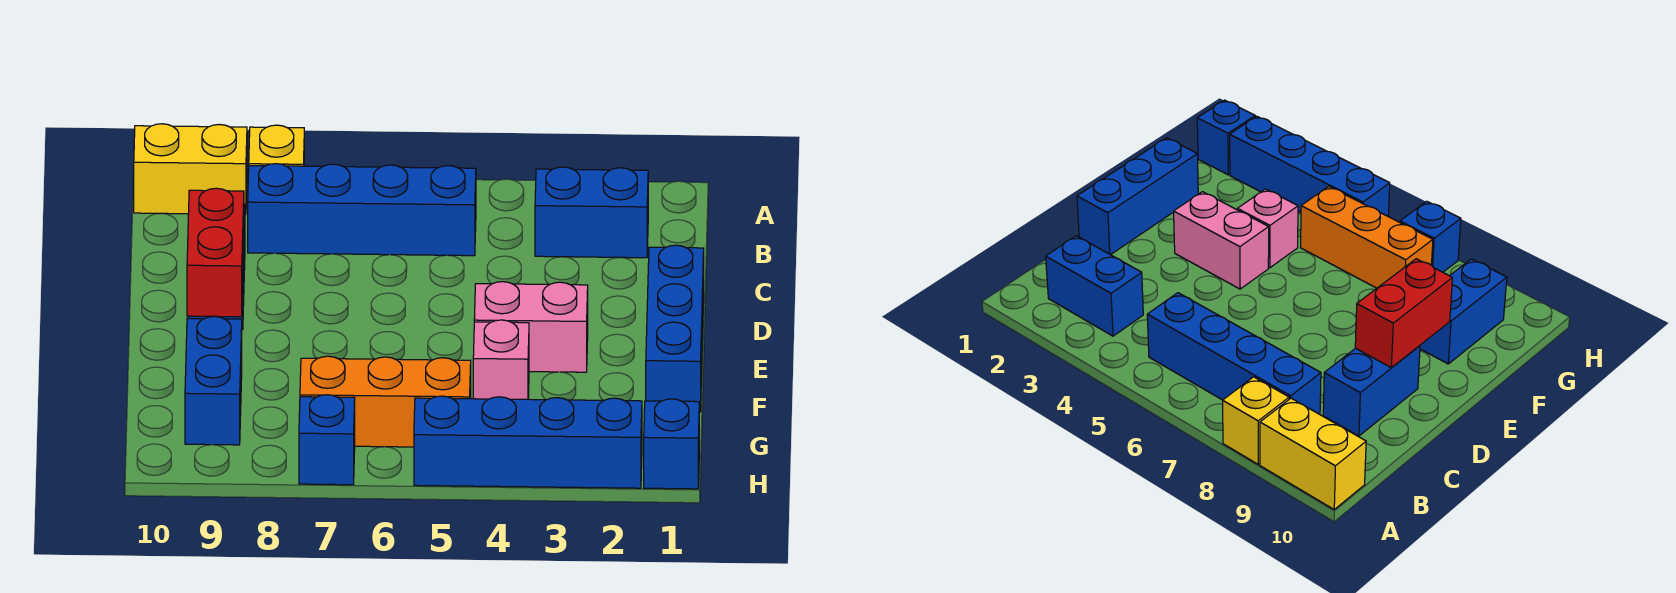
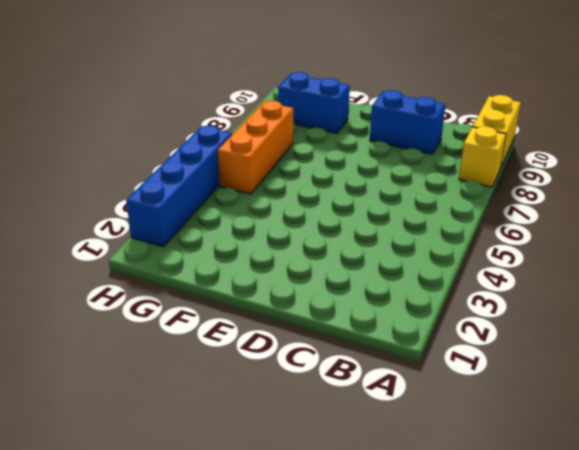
none -> blue 1x2 brick [535,167,648,258]
none -> blue 1x4 brick [248,164,476,256]
none -> blue 1x3 brick [646,245,704,412]

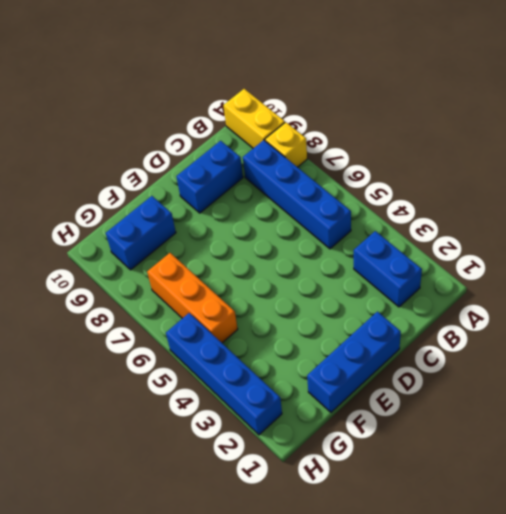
none -> pink 1x2 brick [474,282,588,372]
none -> pink 1x1 brick [473,320,529,399]
none -> blue 1x1 brick [644,399,699,489]

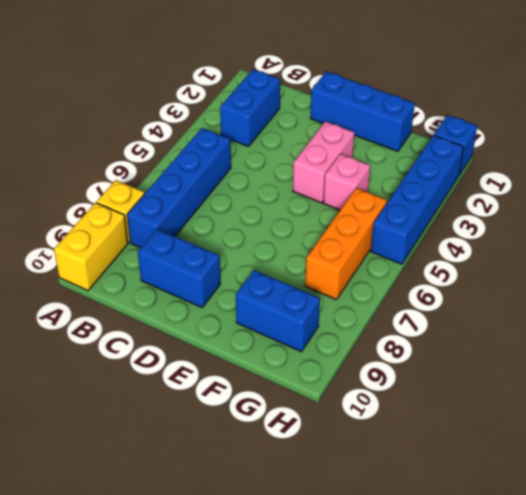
none -> blue 1x1 brick [299,395,355,485]
none -> red 1x2 brick [187,188,244,317]

